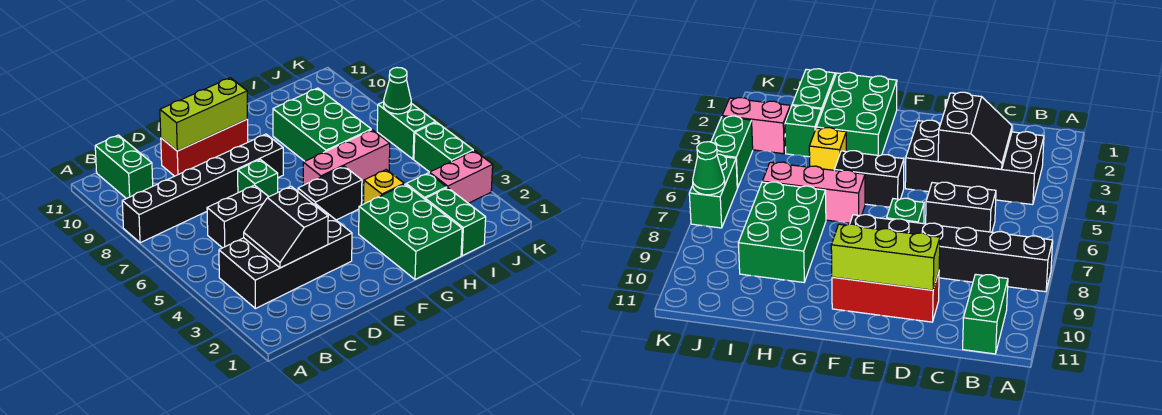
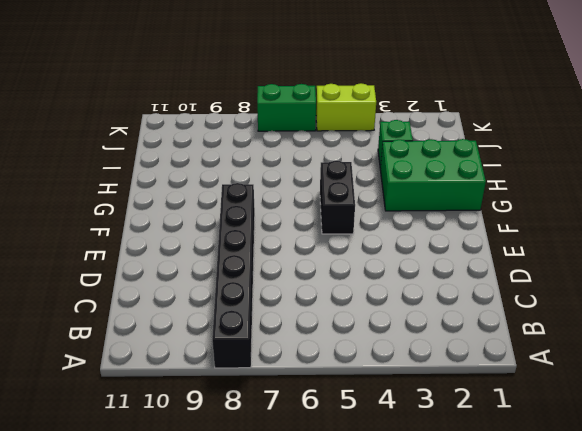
lime 1x2 brick [316,83,376,131] -> green 1x2 brick [414,122,473,172]
none -> black 2x4 brick [219,204,352,309]
none -> green 1x2 brick [95,135,153,199]
none -> black 1x2 brick [207,185,268,248]

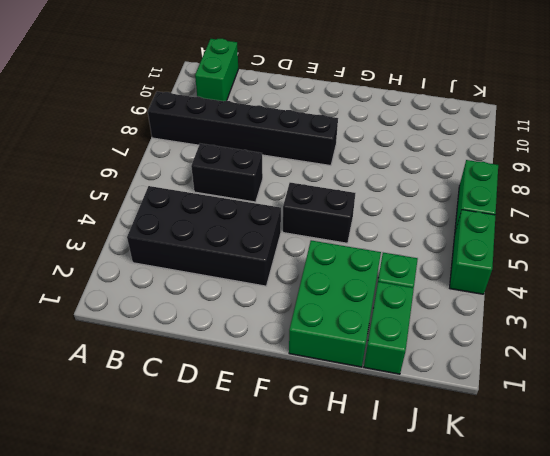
none -> red 1x3 brick [161,119,248,176]
none -> green 1x1 brick [238,159,278,197]
none -> pink 1x3 brick [303,130,390,185]

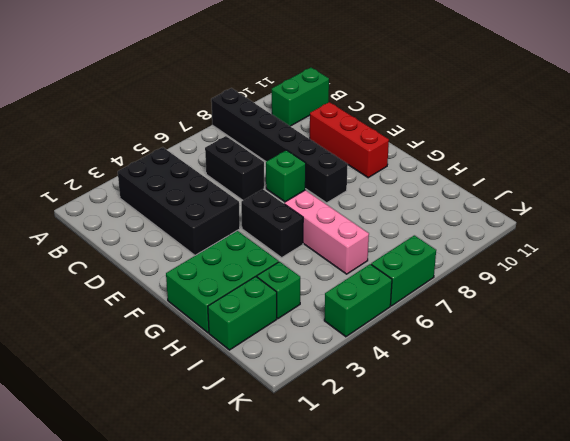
none -> yellow 1x1 brick [364,170,404,204]
none -> green 2x3 brick [273,88,371,161]
none -> pink 1x2 brick [429,151,493,203]

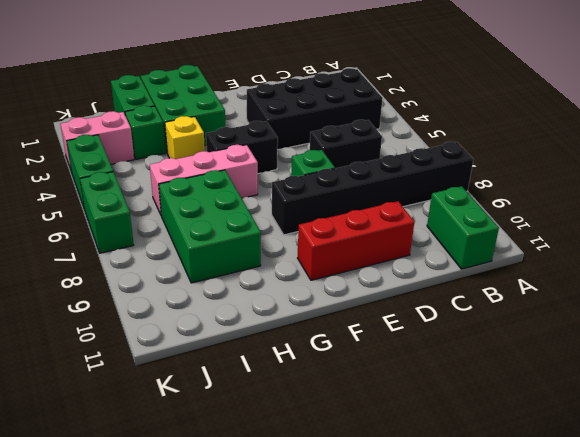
none -> black 2x2 slope [244,186,328,268]
none -> lime 1x3 brick [160,78,247,151]
none -> green 1x1 cone [384,68,411,114]

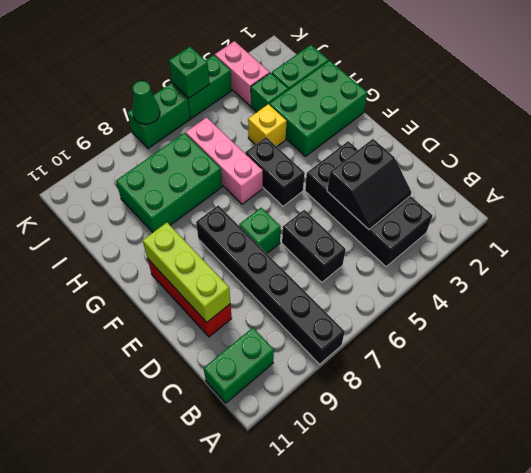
green 1x1 brick [169,47,209,98] -> none

